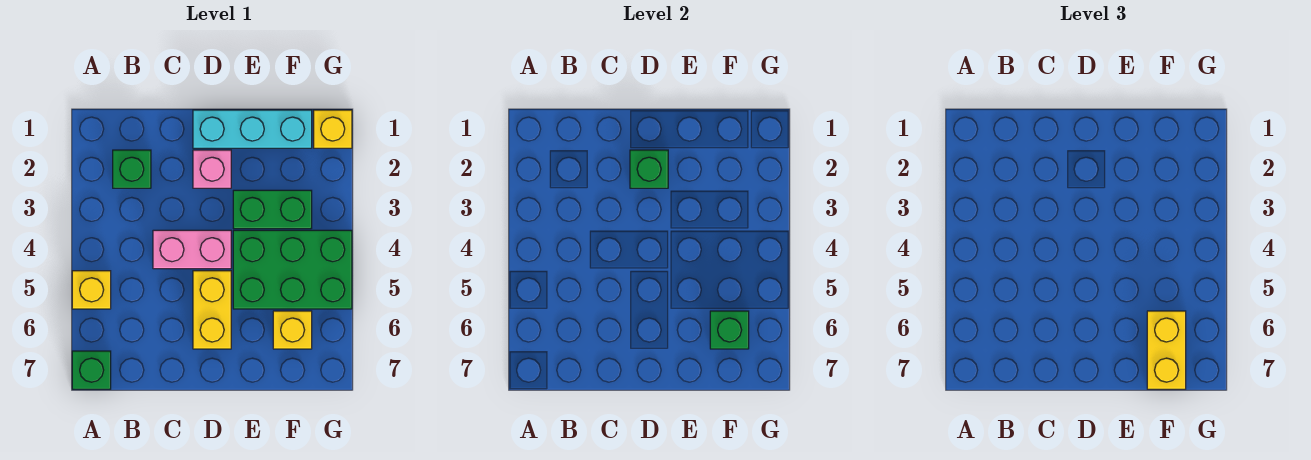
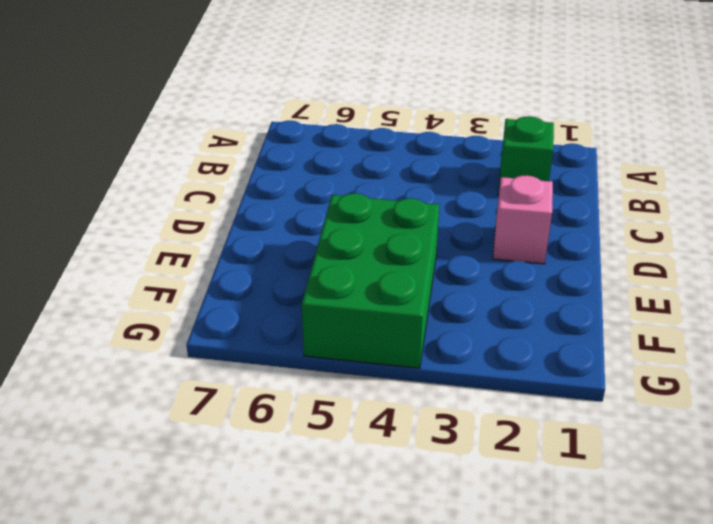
none -> yellow 1x1 brick [72,271,111,309]
none -> green 1x1 brick [72,351,111,389]
none -> pink 1x2 brick [153,230,231,269]

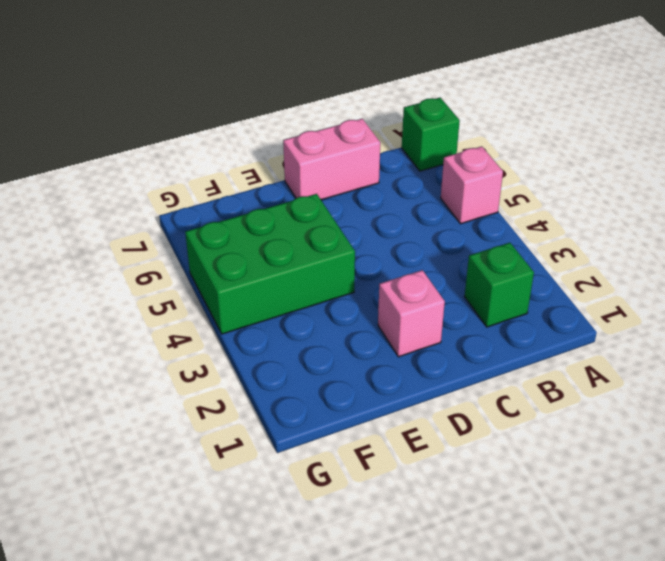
pink 1x1 brick [441,146,503,224] -> yellow 1x1 brick [72,271,111,309]
pink 1x2 brick [283,119,380,200] -> pink 1x2 brick moved to [153,230,231,269]
none -> cyan 1x3 brick [193,110,312,148]
none -> yellow 1x2 brick [193,271,231,349]
none -> green 1x2 brick [233,190,312,229]

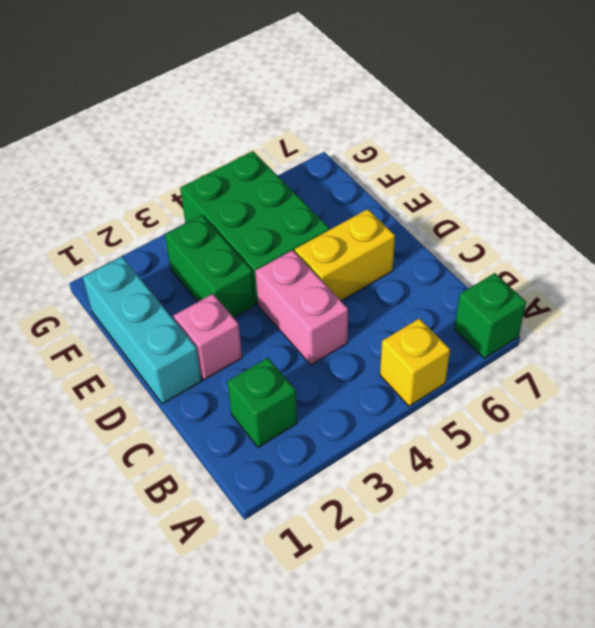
none -> yellow 1x1 brick [273,311,312,349]
none -> yellow 1x1 brick [314,110,352,148]
none -> green 1x1 brick [630,150,668,188]

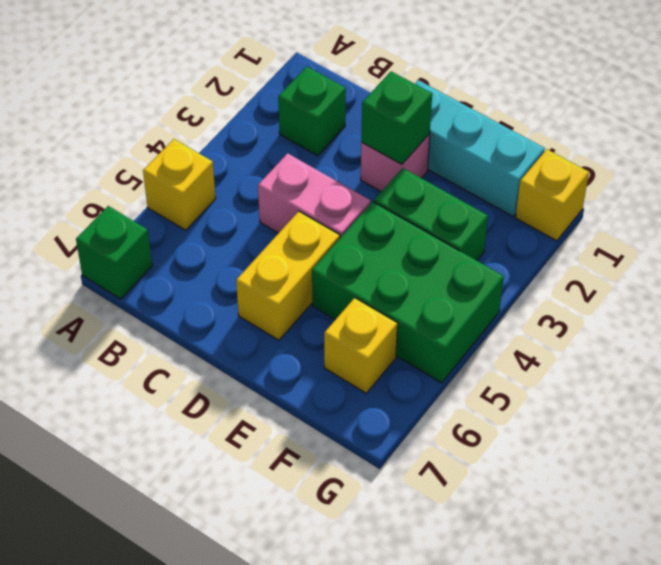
none -> green 1x1 brick [710,311,749,349]
none -> yellow 1x2 brick [1147,311,1186,389]

